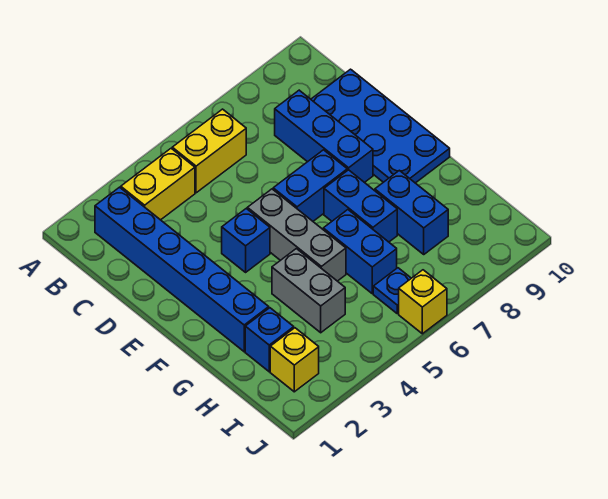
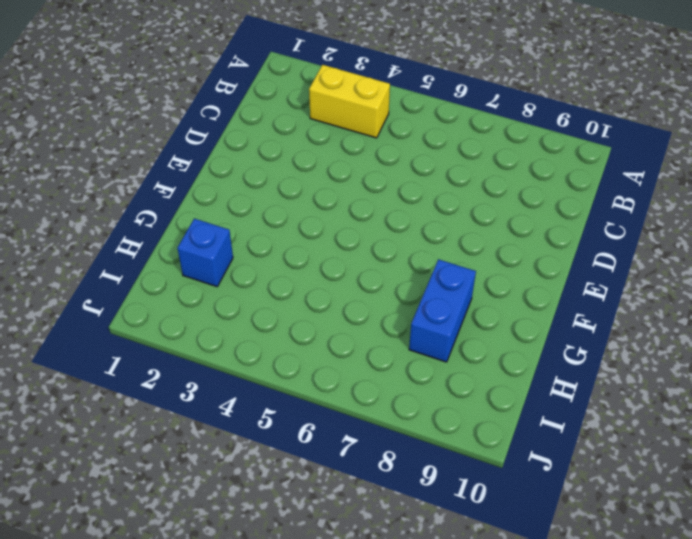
none -> blue 1x6 brick [95,187,269,352]
none -> yellow 1x2 brick [172,109,246,193]
none -> blue 1x3 brick [275,90,373,183]

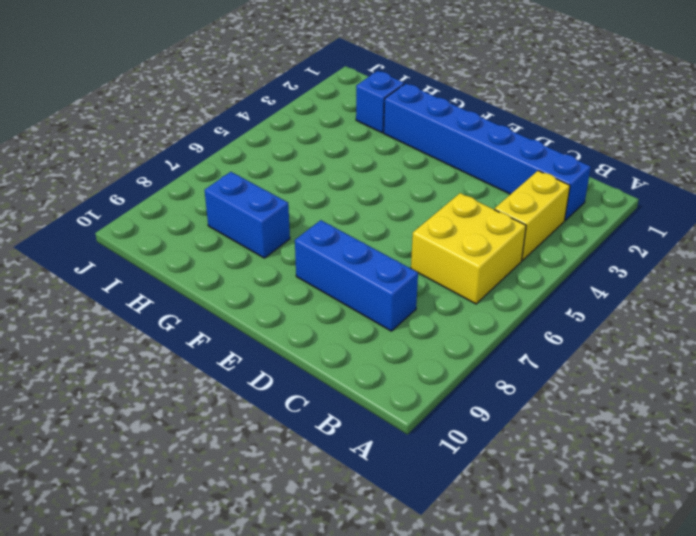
yellow 2x2 brick [411,193,526,304] -> yellow 1x2 brick [172,109,246,193]
none -> blue 2x4 plate [311,69,450,183]
none -> blue 1x1 brick [222,209,270,272]
none -> grey 1x3 brick [247,189,346,281]

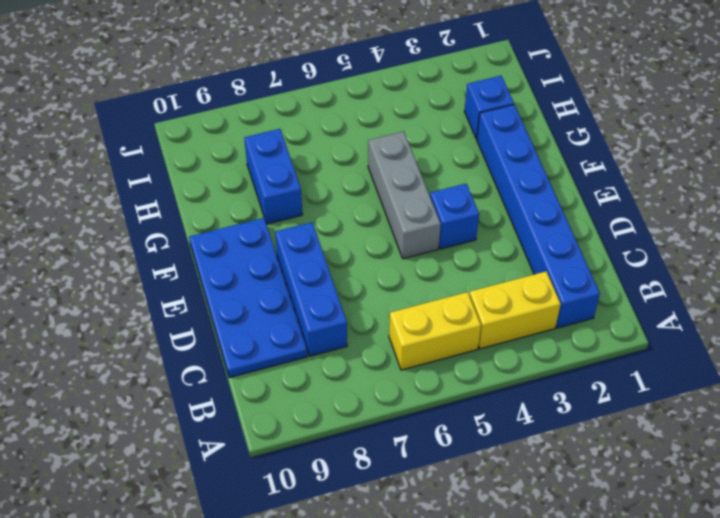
none -> blue 1x2 brick [273,150,347,221]
none -> blue 1x2 brick [324,170,397,242]
none -> grey 1x2 brick [272,249,345,333]

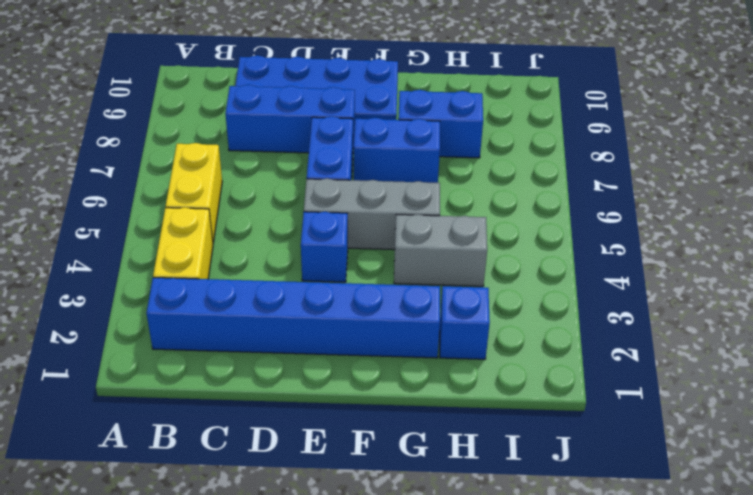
none -> blue 1x2 brick [323,210,397,293]
none -> yellow 1x1 brick [270,328,319,392]
none -> blue 1x1 plate [373,268,411,314]

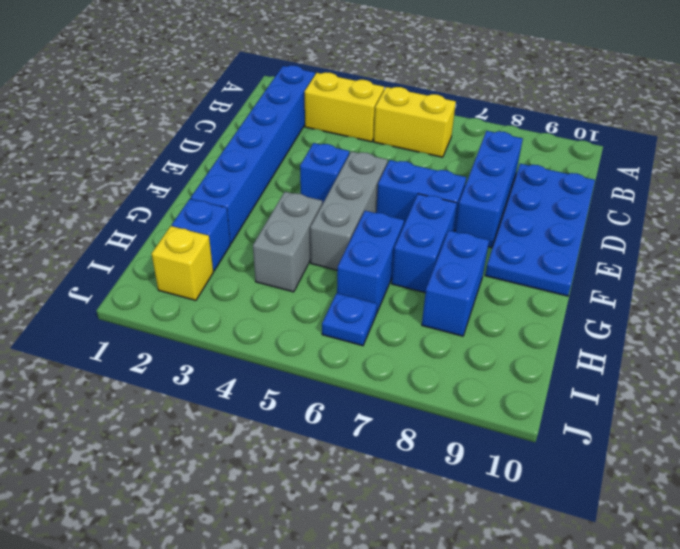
none -> yellow 1x1 brick [399,270,447,334]

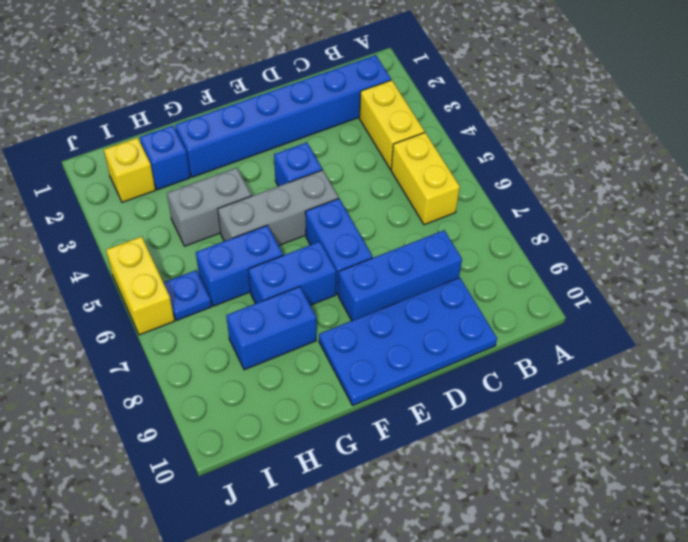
yellow 1x2 brick [106,236,175,335] -> yellow 1x1 brick [399,270,447,334]

